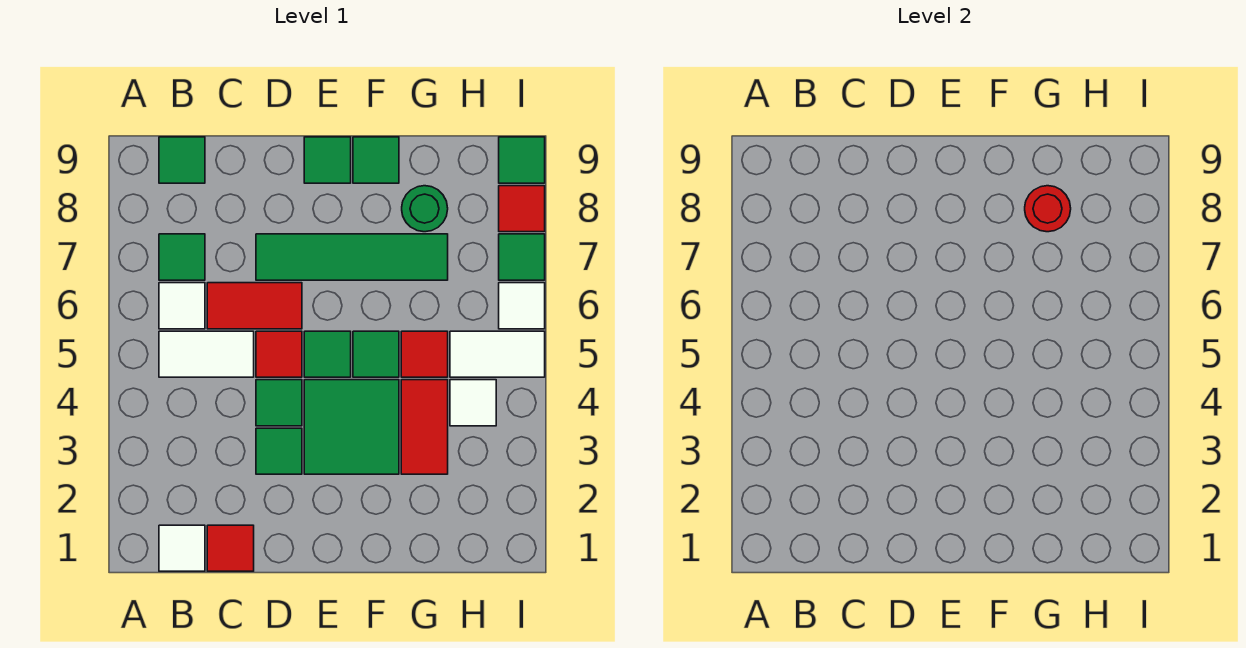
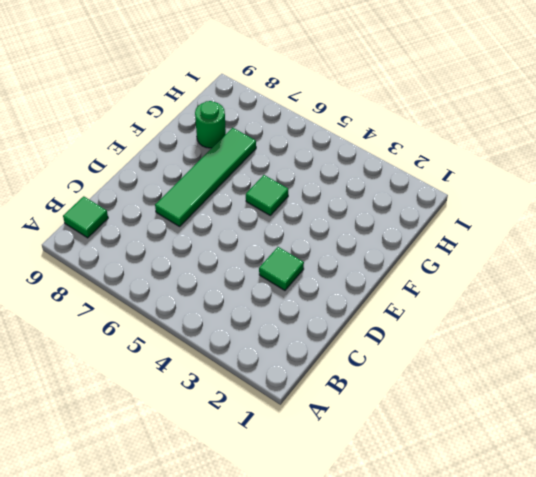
none -> white 1x1 tile [159,525,205,571]
none -> white 1x2 tile [159,331,254,377]
none -> white 1x1 tile [159,283,205,329]

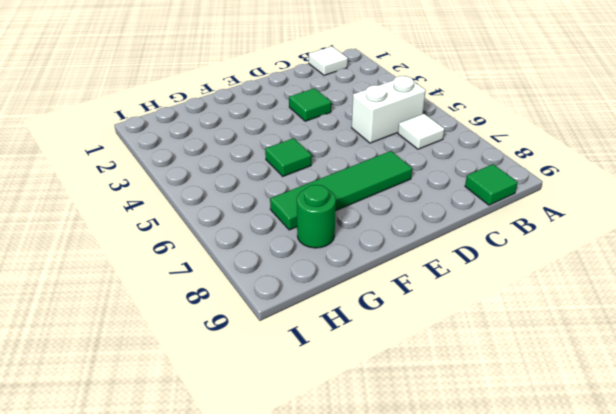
white 1x2 brick [352,76,426,143] -> white 1x2 tile [159,331,254,377]
none -> green 1x1 tile [159,234,205,280]
none -> red 1x1 tile [207,525,254,571]
none -> red 1x2 tile [207,283,302,329]

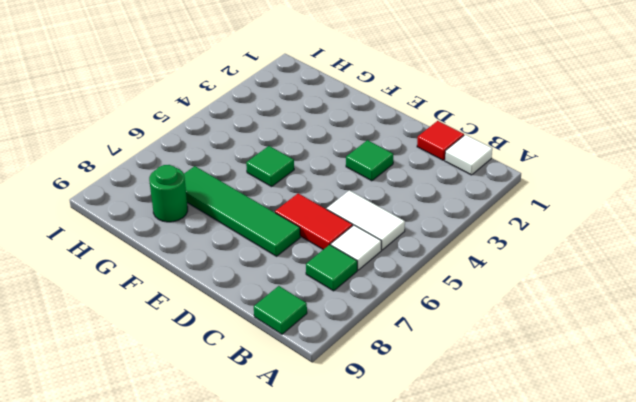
none -> green 1x1 tile [256,380,302,426]
none -> red 1x1 tile [256,331,302,377]
none -> green 2x2 tile [304,380,399,474]

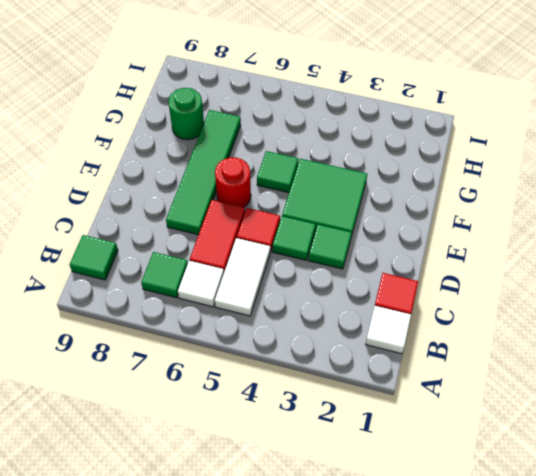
red 1x1 round brick [215,157,251,207] -> red 1x1 round brick moved to [1025,186,1071,232]
none -> green 1x1 tile [304,331,351,377]
none -> green 1x1 tile [304,137,351,183]
none -> green 1x1 tile [353,137,399,183]

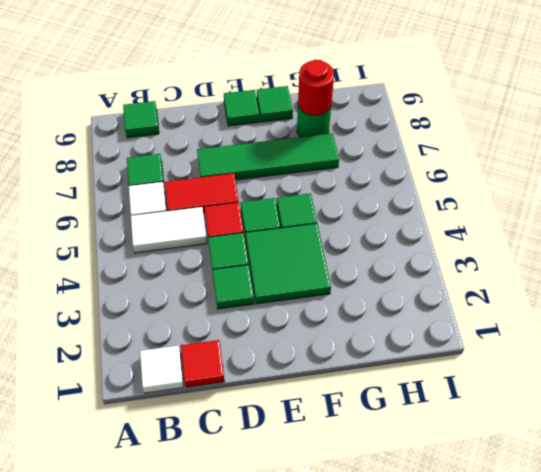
none -> red 1x2 tile [401,380,448,474]
none -> red 1x1 tile [401,331,448,377]
none -> white 1x1 tile [450,380,496,426]

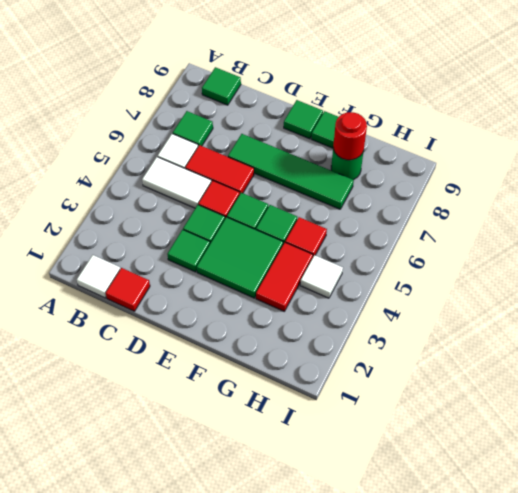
none -> white 1x2 tile [450,331,545,377]
none -> white 1x1 tile [499,283,545,329]
none -> green 1x1 tile [499,234,545,280]

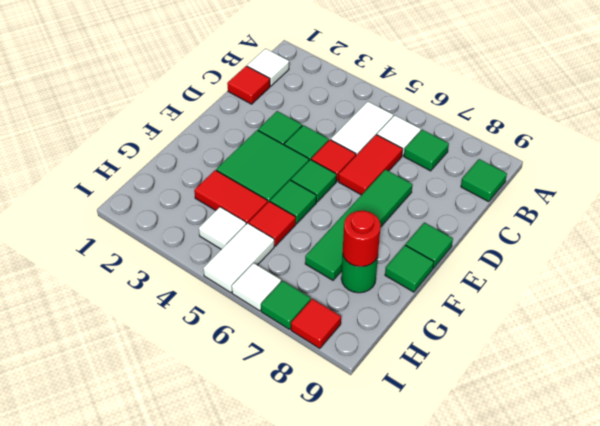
none -> green 1x1 tile [499,137,545,183]

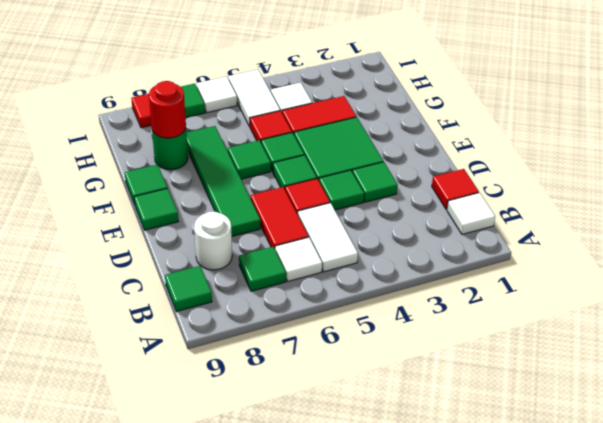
white 1x1 round brick [194,212,232,270] -> none
green 1x1 tile [228,140,271,179] -> green 1x1 tile moved to [499,137,545,183]

